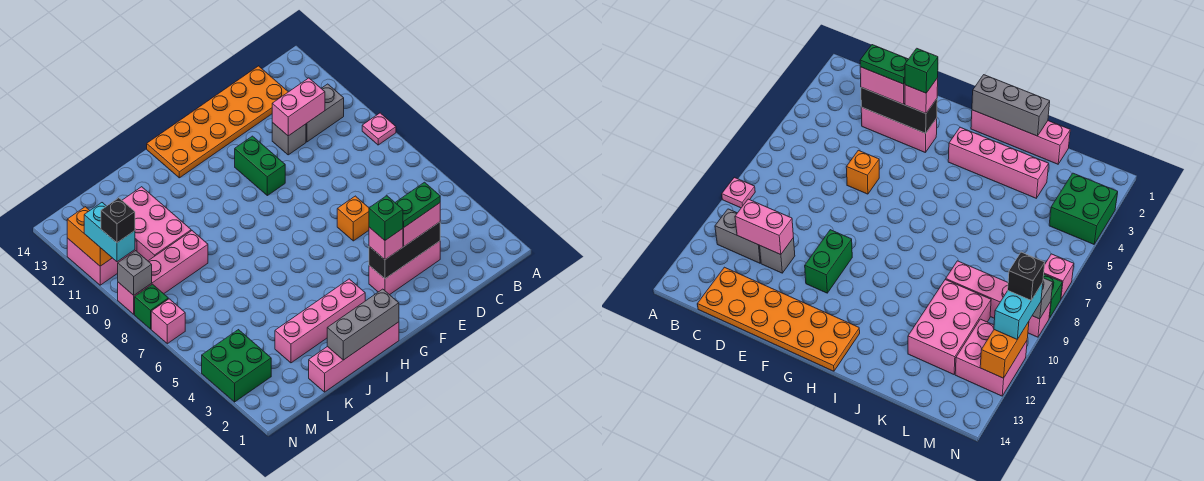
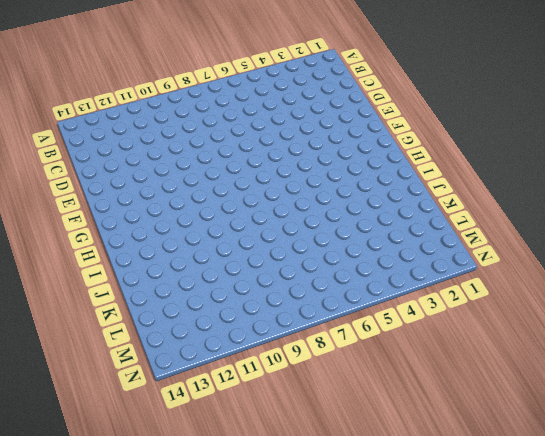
none -> pink 1x1 plate [362,113,396,145]
none -> grey 1x2 brick [306,84,344,142]
none -> orange 2x6 plate [147,66,288,178]

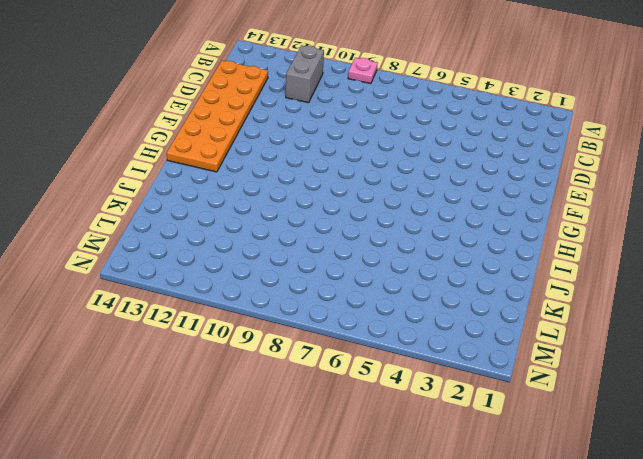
none -> pink 1x3 brick [369,241,440,295]
none -> grey 1x1 brick [272,123,306,155]
none -> orange 1x1 brick [337,196,369,241]

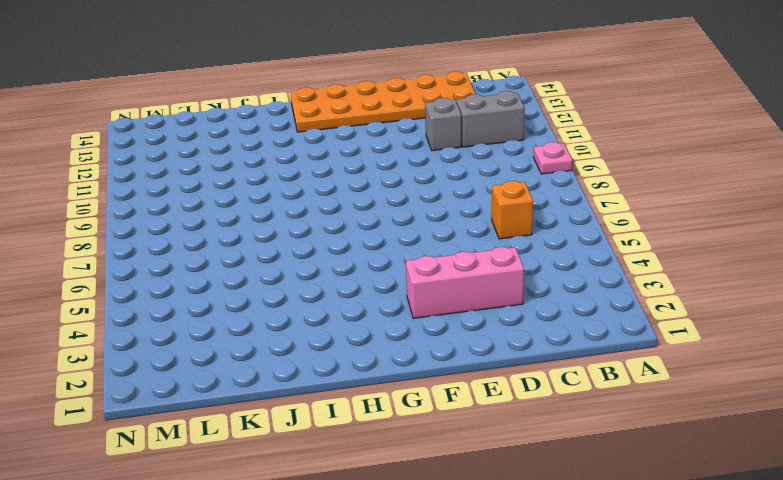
orange 1x1 brick [492,181,533,239] -> orange 1x1 brick moved to [337,196,369,241]
none -> green 1x2 brick [235,136,285,196]
none -> pink 1x4 brick [309,322,399,392]
none -> pink 1x4 brick [275,279,365,363]

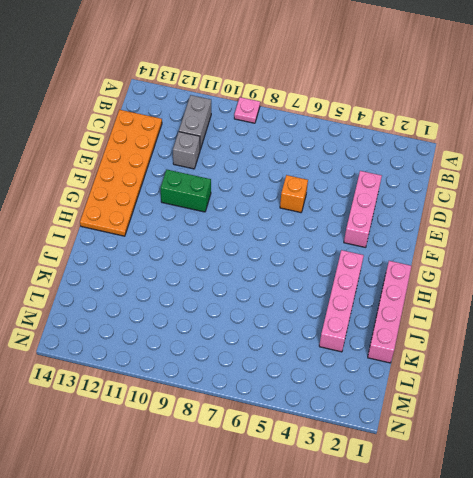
none -> pink 1x4 brick [118,231,208,314]
none -> pink 2x3 brick [122,187,191,261]
none -> green 2x2 brick [202,330,271,402]

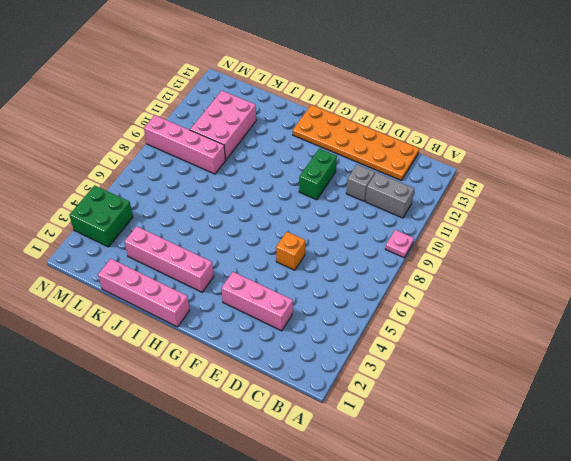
none -> pink 2x2 brick [67,238,137,285]
none -> pink 1x1 brick [151,299,185,344]
none -> green 1x1 brick [135,284,168,329]

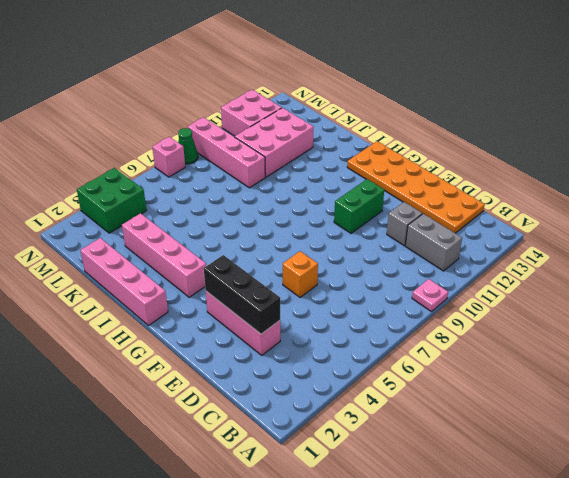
green 1x1 cone [178,128,198,164] -> green 1x1 brick [135,284,168,329]
none -> pink 1x2 brick [272,78,325,136]
none -> grey 1x3 brick [327,289,399,360]
none -> grey 1x1 brick [118,251,152,295]

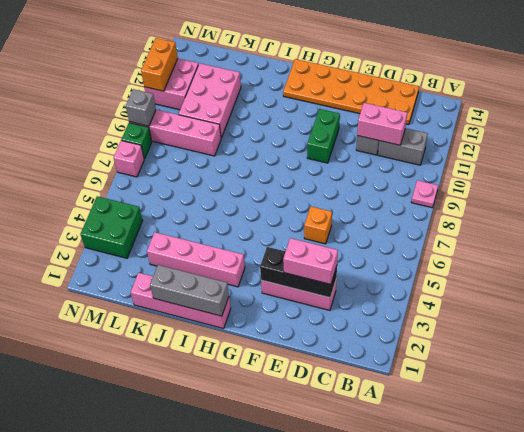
none -> pink 1x1 brick [369,227,403,260]
none -> cyan 1x2 brick [84,203,135,262]
none -> green 1x2 plate [395,182,440,227]

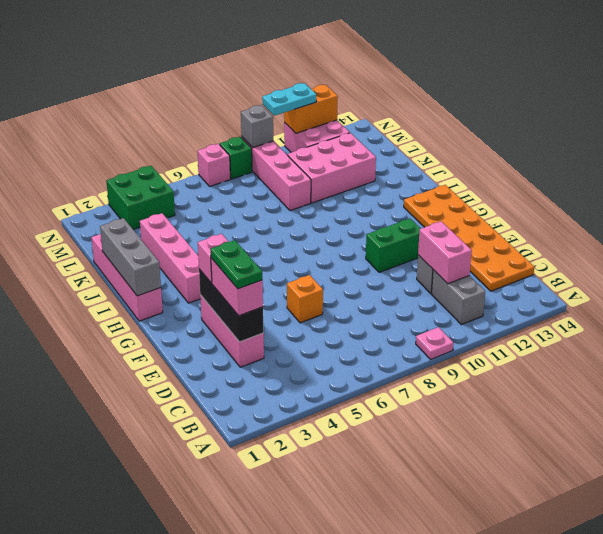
cyan 1x2 plate [262,83,316,116] -> cyan 1x2 brick [84,203,135,262]
none -> green 1x1 brick [369,196,403,240]
none -> black 1x1 brick [101,198,135,243]

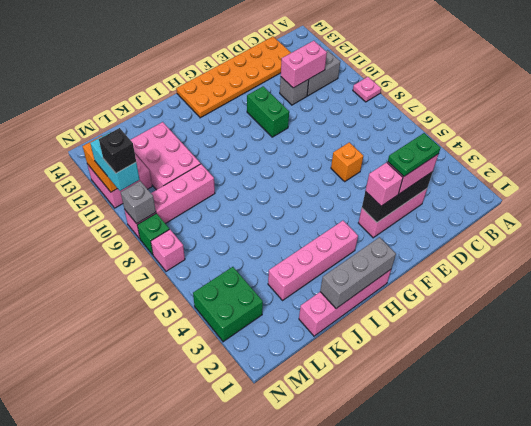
none -> green 1x1 brick [369,196,403,240]

